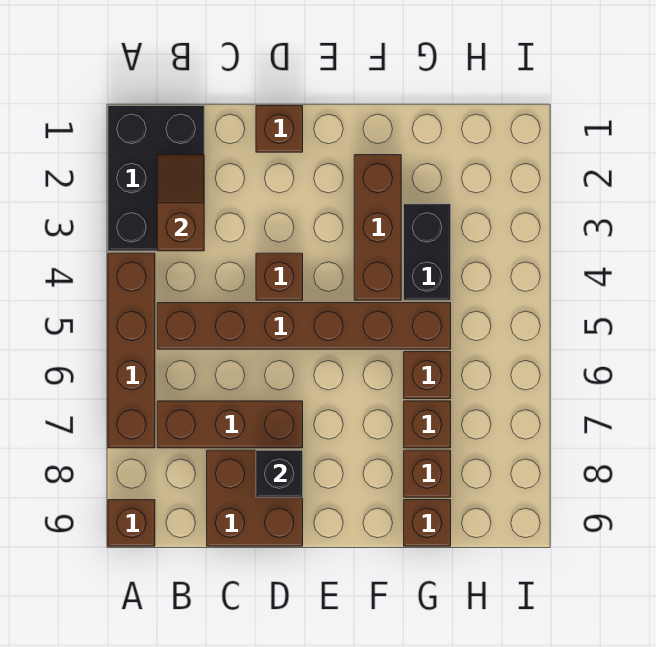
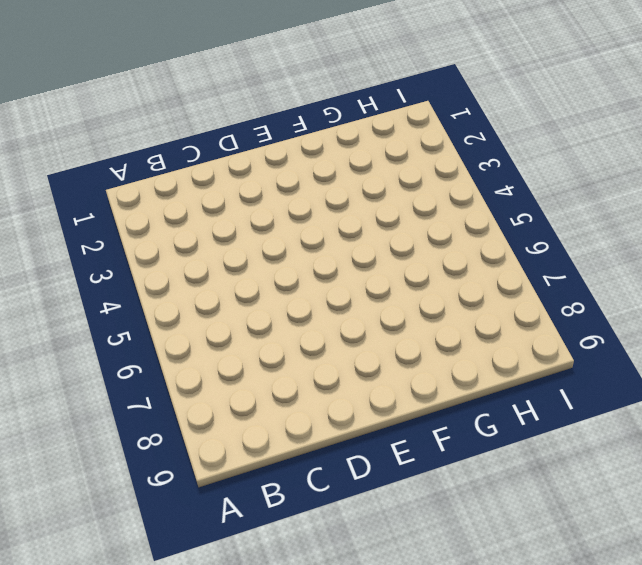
none -> black 2x3 brick [108,106,204,251]
none -> brown 1x4 brick [108,253,155,448]
none -> brown 1x1 brick [108,500,155,546]

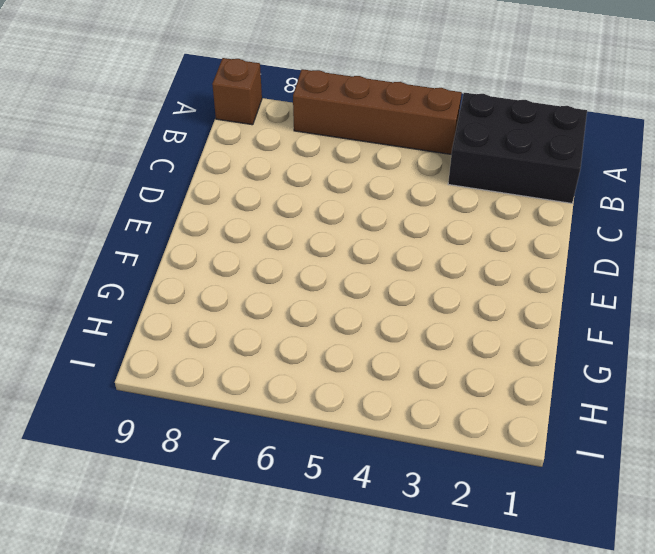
none -> brown 1x6 brick [157,303,451,349]
none -> brown 1x3 brick [157,401,303,448]
none -> brown 2x2 brick [207,450,303,546]

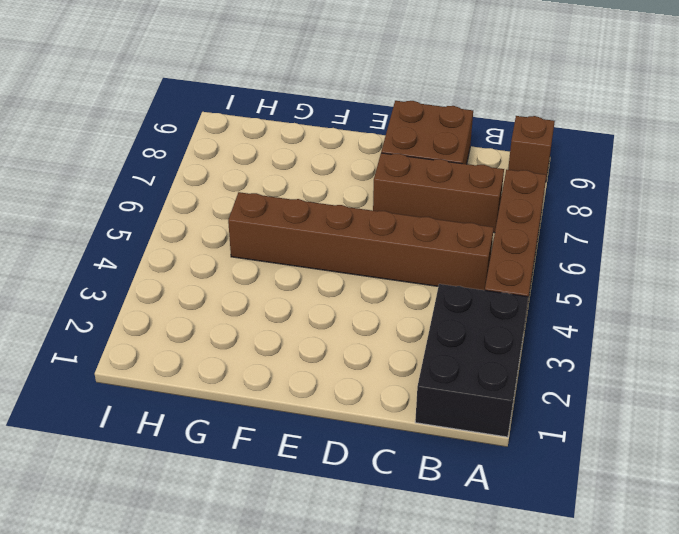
none -> brown 1x1 brick [256,106,303,152]
none -> brown 1x1 brick [256,253,303,300]
none -> brown 1x3 brick [354,155,401,300]

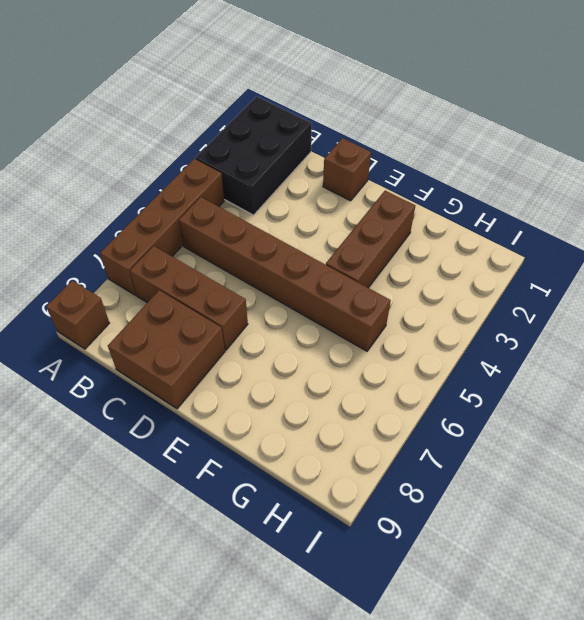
none -> brown 1x1 brick [256,253,303,300]
none -> black 1x2 brick [404,204,451,300]
none -> brown 1x1 brick [404,352,451,399]

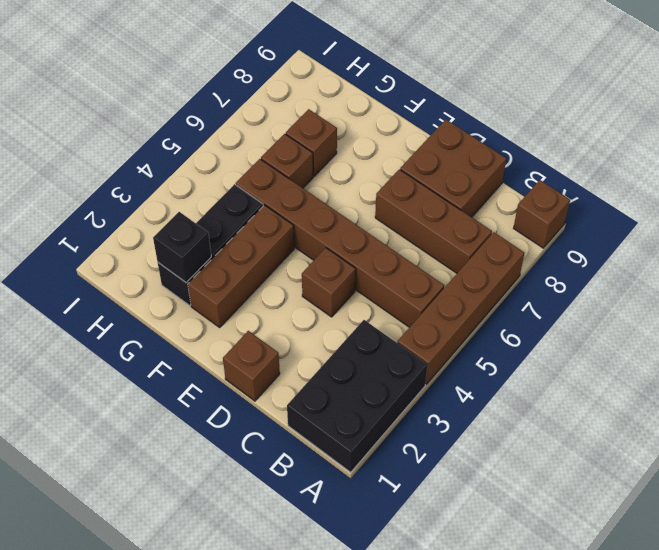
black 1x3 brick [158,184,263,306] -> black 1x2 brick [404,204,451,300]
black 1x1 brick [153,212,211,283] -> black 1x1 brick moved to [256,450,303,497]
none -> brown 1x1 brick [404,450,451,497]
none -> brown 1x1 brick [404,500,451,546]
none -> brown 1x2 slope [157,155,204,251]

